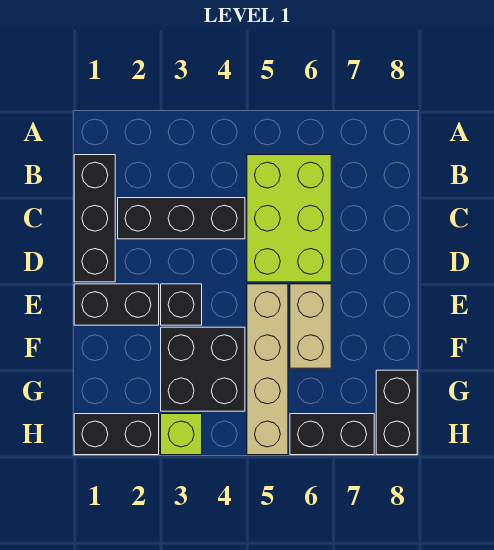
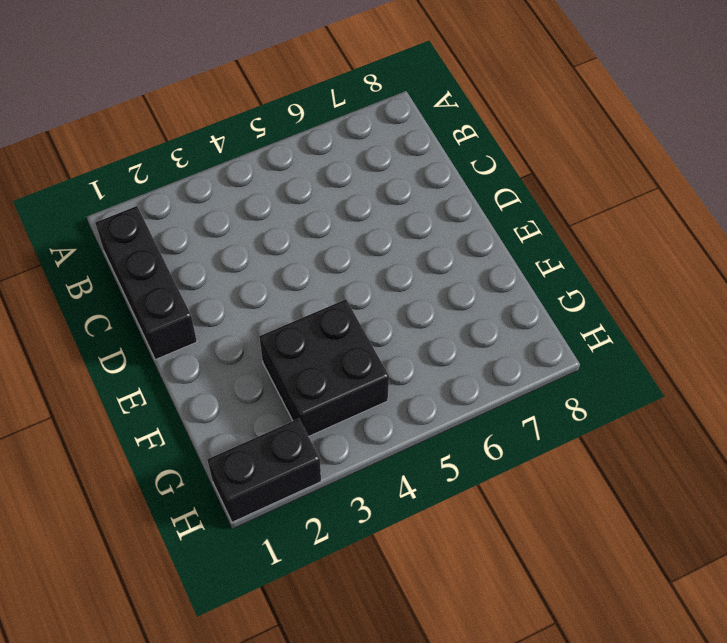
none -> lime 2x3 brick [247,155,331,282]
none -> black 1x3 brick [118,198,245,239]
none -> black 1x2 brick [74,284,159,325]

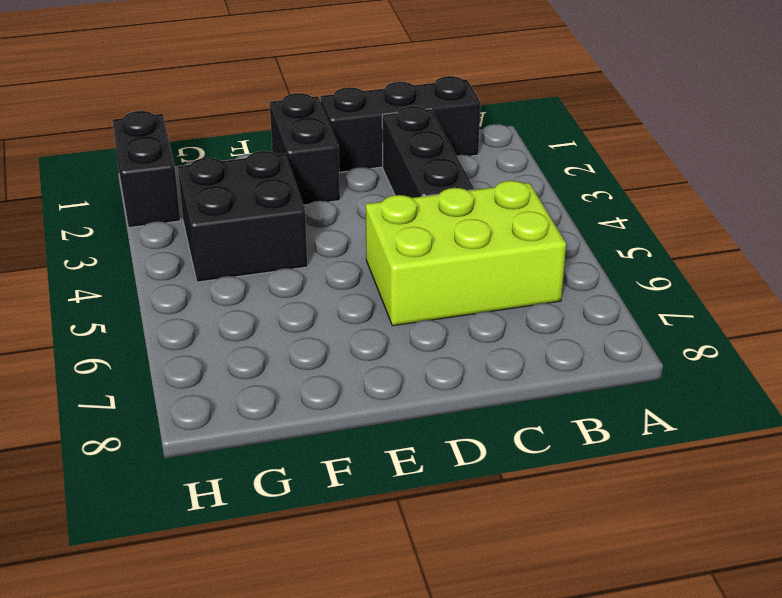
none -> black 1x1 brick [161,284,202,325]
none -> tan 1x4 brick [247,284,288,455]
none -> tan 1x2 brick [290,284,331,368]

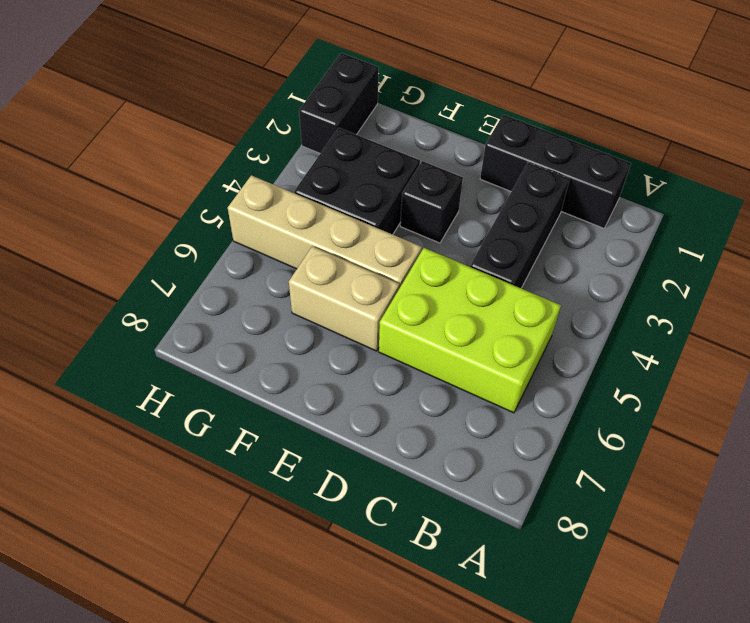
none -> black 1x2 brick [74,284,159,325]
none -> black 1x2 brick [376,370,417,455]
none -> lime 1x1 brick [161,414,202,455]

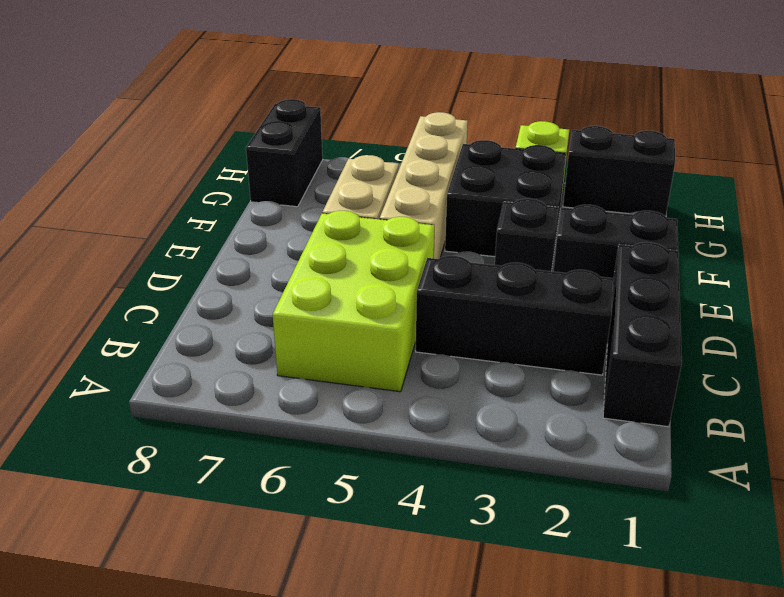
none -> black 1x2 brick [290,414,374,455]

